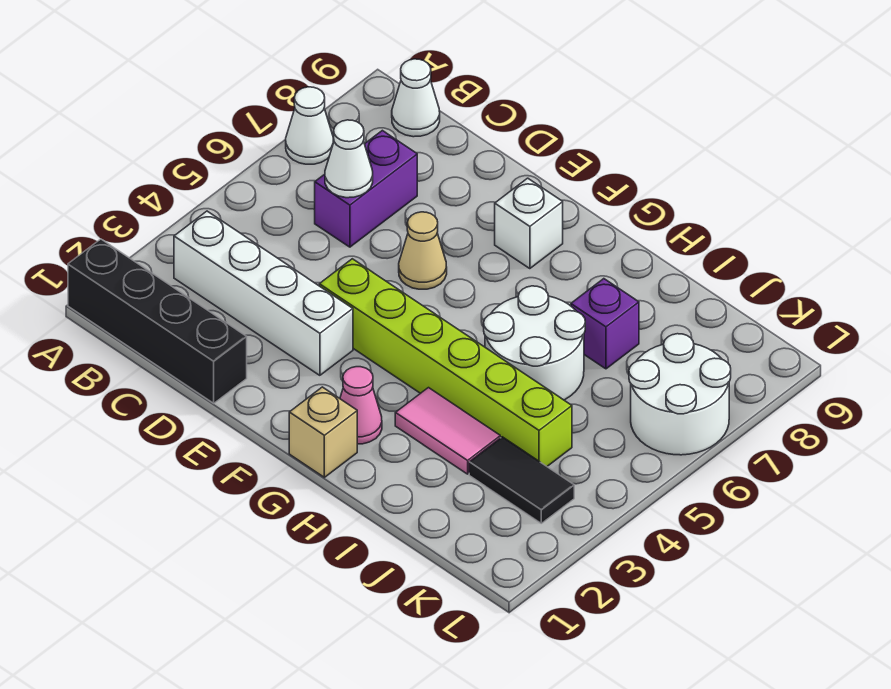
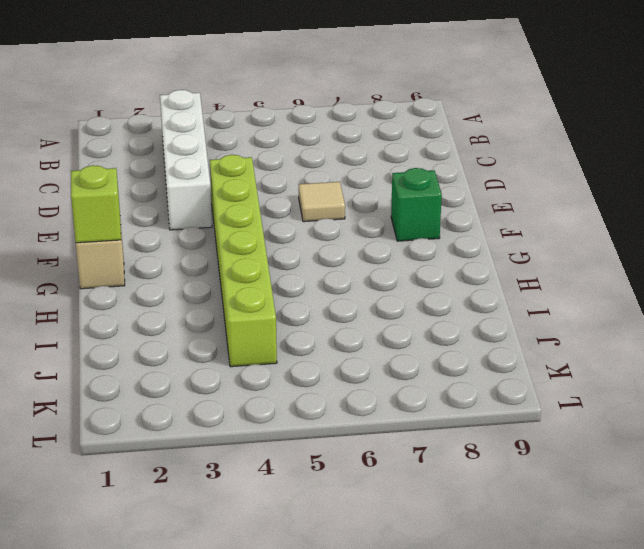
tan 1x1 tile [299,182,345,222] -> tan 1x1 cone [399,212,447,289]
green 1x1 brick [391,168,442,241] -> white 1x1 brick [495,178,563,269]
lime 1x1 brick [71,165,121,243] -> none
none -> black 1x4 brick [68,239,247,403]
none -> white 1x1 cone [286,87,333,164]
none -> white 1x1 cone [392,59,440,137]

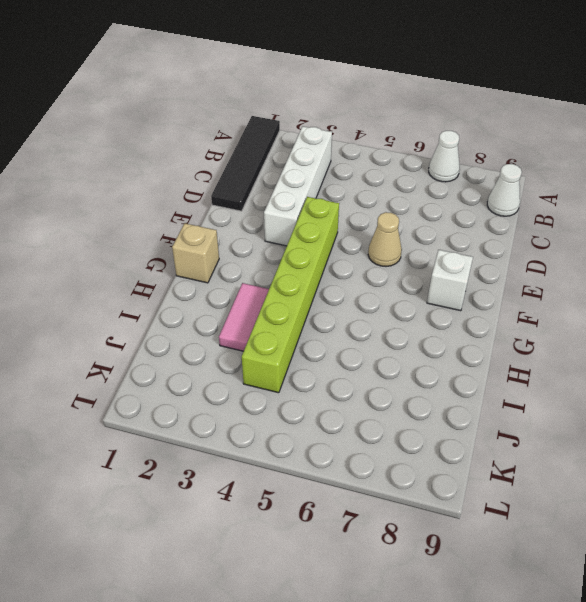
black 1x4 tile [211,116,280,211] -> black 1x4 brick [68,239,247,403]
none -> purple 1x2 brick [315,130,417,247]
none -> pink 1x1 cone [340,367,382,444]
none -> white 2x2 round brick [484,286,585,400]

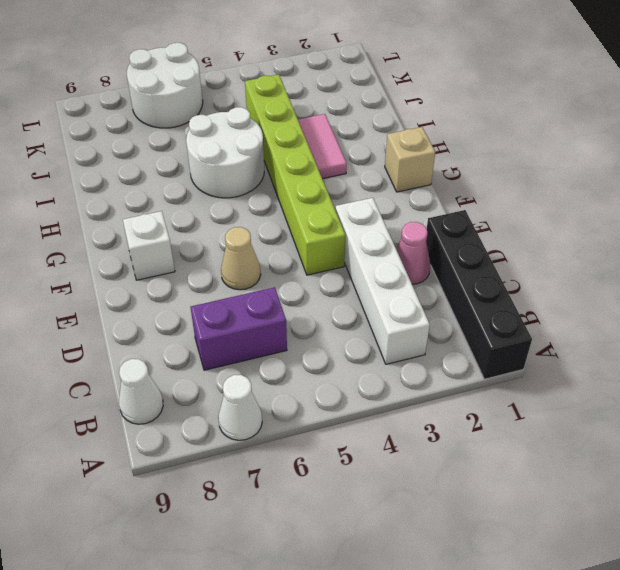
pink 1x1 cone [396,222,431,284] -> pink 1x1 cone moved to [340,367,382,444]
none -> purple 1x1 brick [571,279,639,369]
none -> black 1x2 tile [469,437,574,523]
none -> white 1x1 cone [325,120,373,198]

